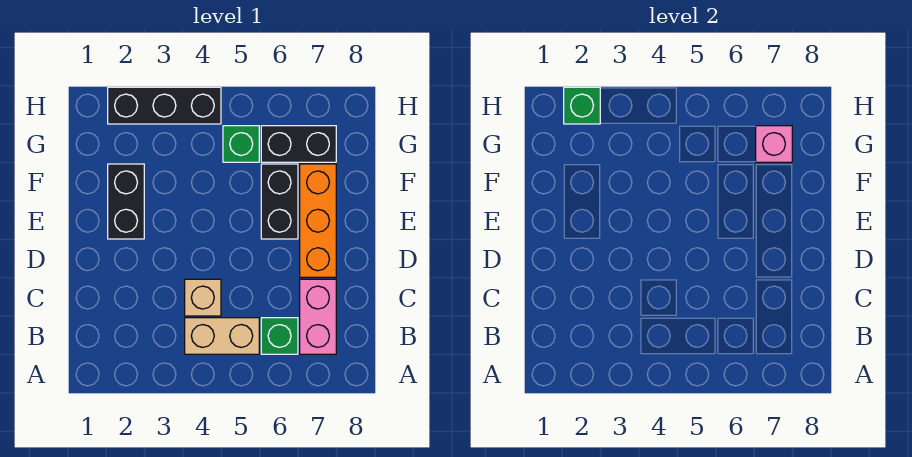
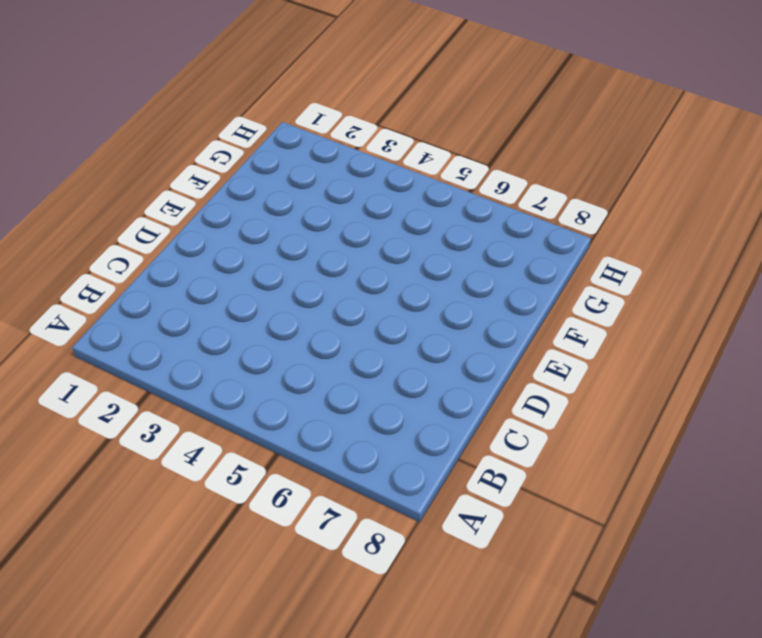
none -> tan 1x2 brick [185,318,259,354]
none -> green 1x1 brick [261,318,298,354]
none -> pink 1x2 brick [300,279,336,354]

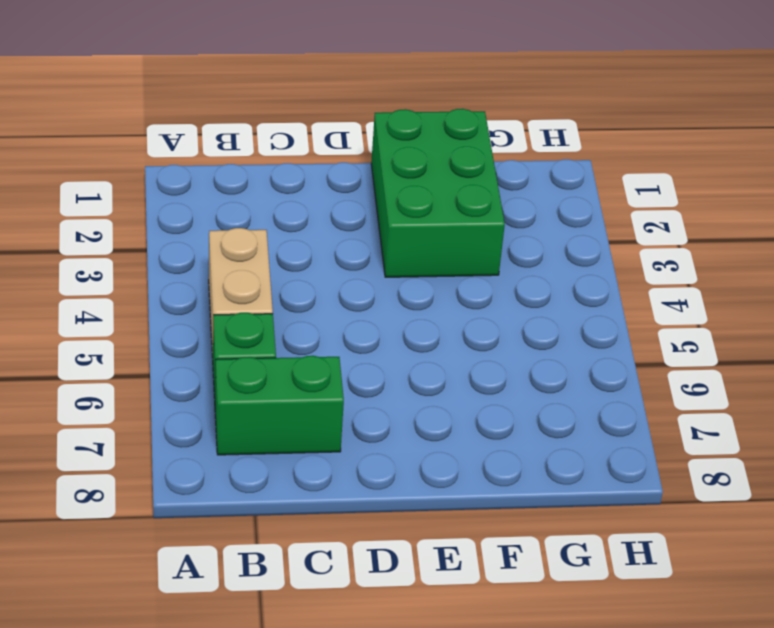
green 1x2 brick [215,356,344,455] -> pink 1x2 brick [300,279,336,354]
green 2x3 brick [371,109,505,277] -> black 1x2 brick [108,164,144,239]
none -> tan 1x1 brick [185,279,221,316]
none -> orange 1x3 brick [300,164,336,277]
none -> black 1x2 brick [261,164,298,239]

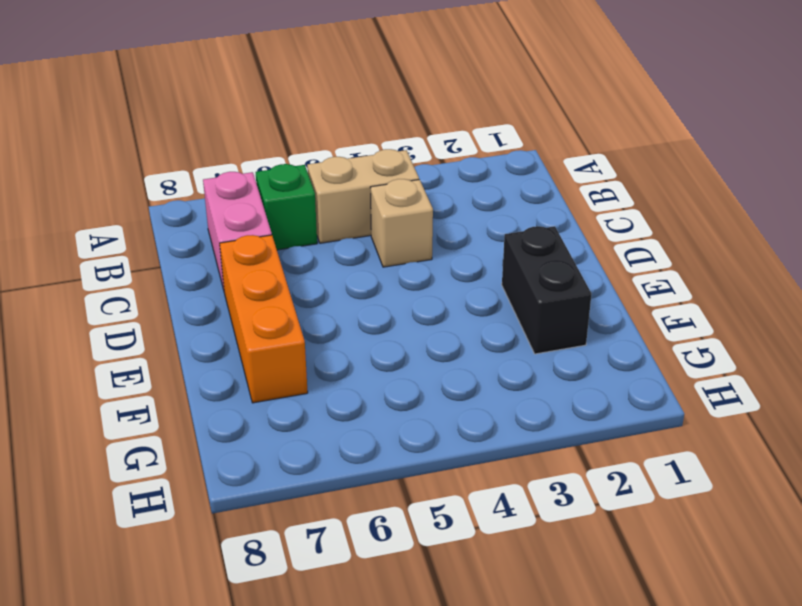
none -> black 1x2 brick [261,164,298,239]
none -> green 1x1 brick [223,126,259,162]
none -> black 1x2 brick [261,126,336,162]

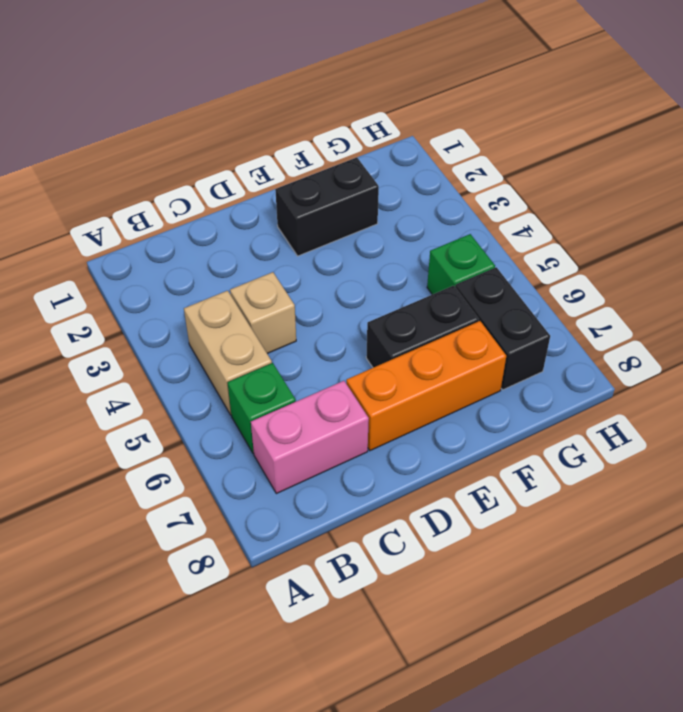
none -> black 1x3 brick [108,87,221,124]
none -> pink 1x1 brick [756,126,792,162]
none -> green 1x1 brick [564,87,600,124]

